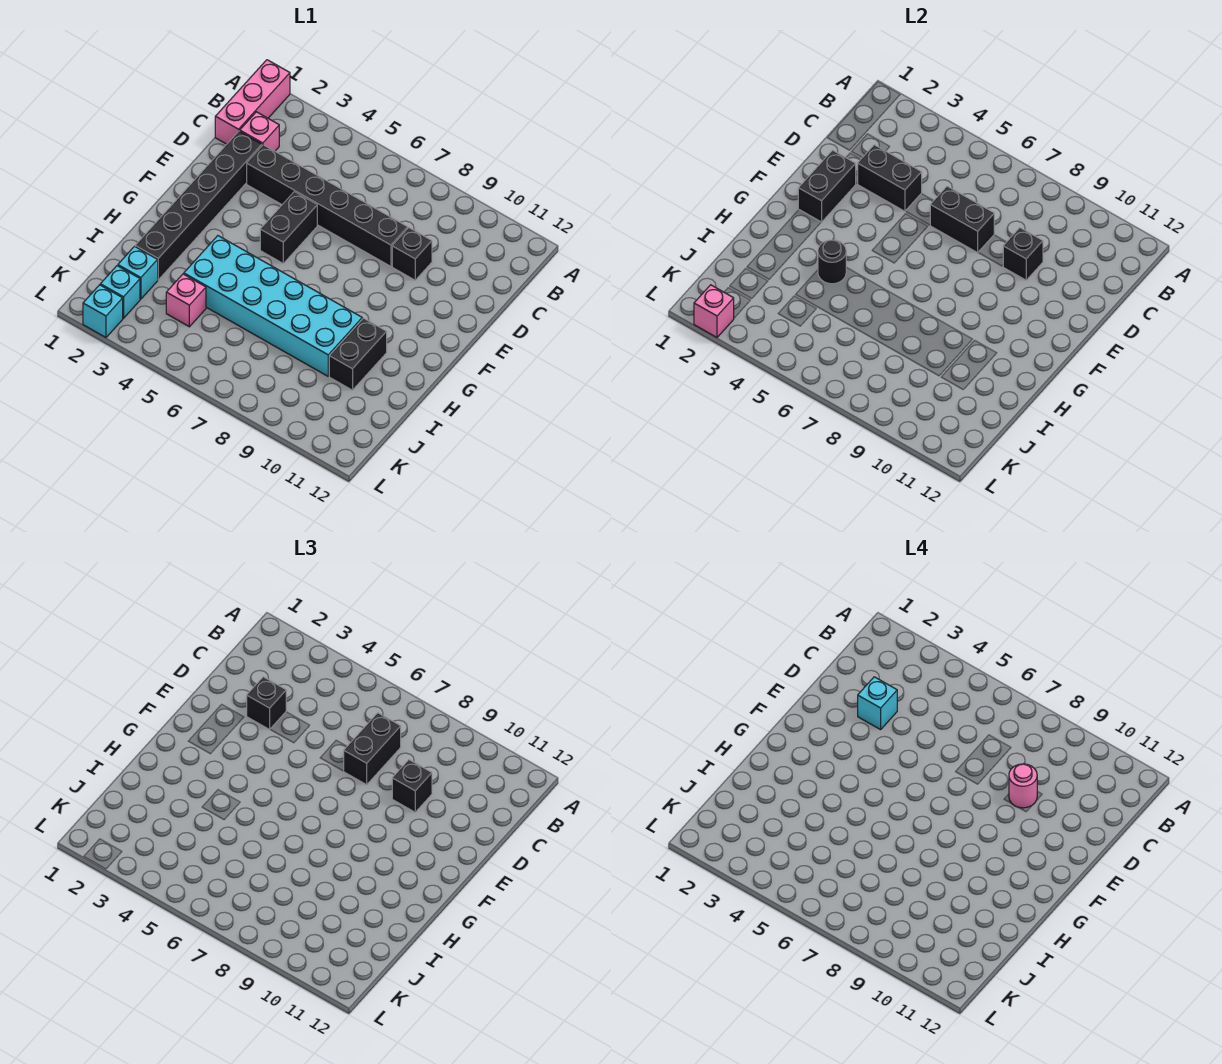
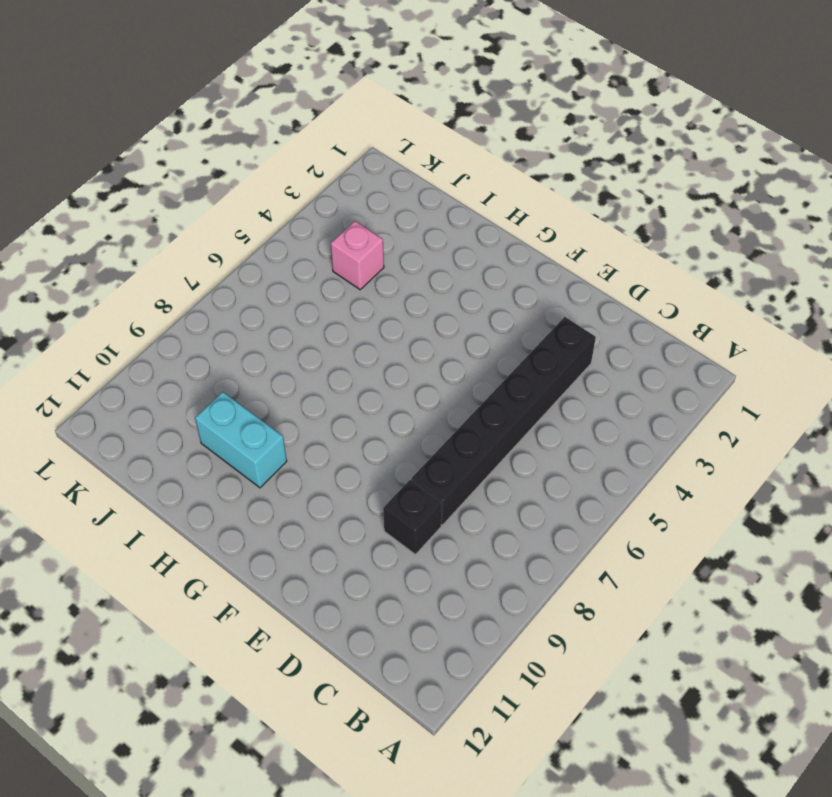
cyan 1x2 brick [195,392,287,488] -> black 1x2 brick [329,318,387,390]
none -> pink 1x3 brick [215,60,290,144]
none -> pink 1x1 brick [240,112,279,151]
none -> black 1x6 brick [135,131,262,280]

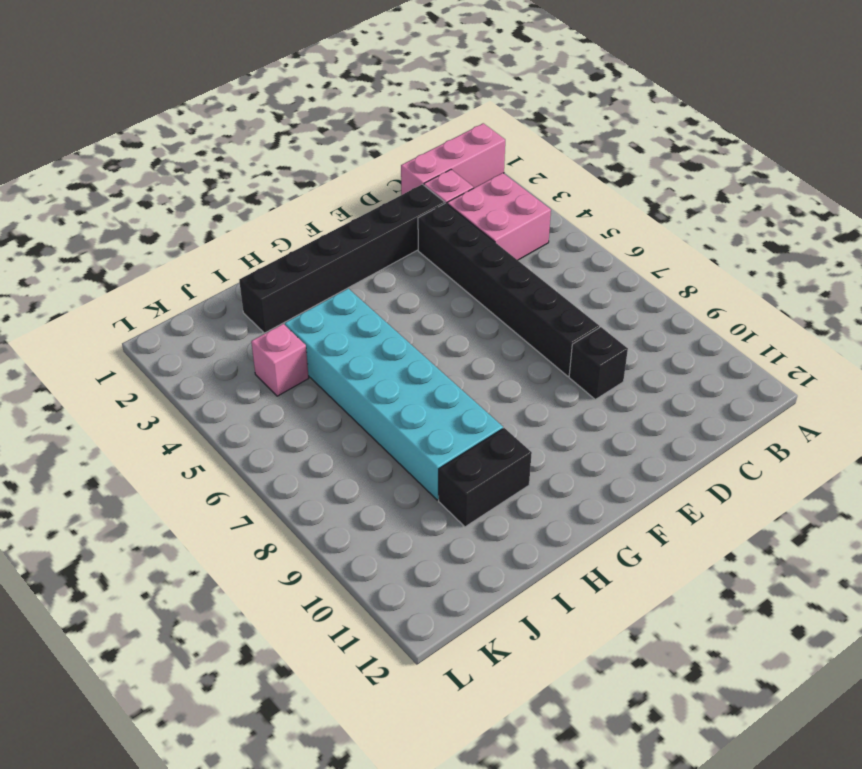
pink 2x2 brick [447,173,551,260] -> none
none -> black 1x2 brick [260,192,317,263]
none -> cyan 1x1 brick [118,246,158,299]
none -> cyan 1x1 brick [100,266,140,318]

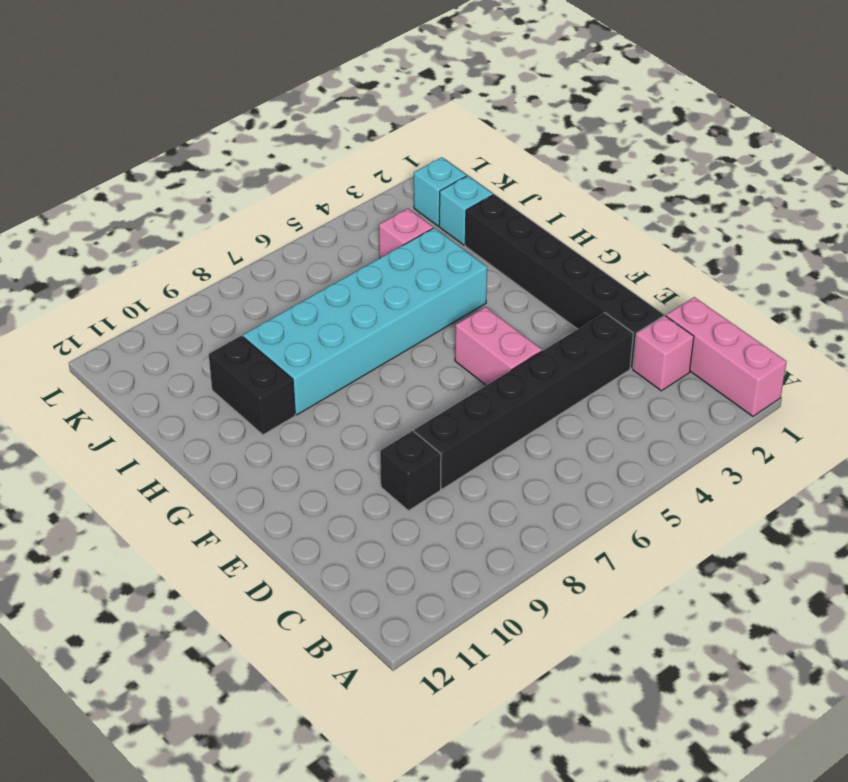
pink 1x2 brick [455,307,542,385] -> black 1x2 brick [260,192,317,263]
none -> cyan 1x1 brick [83,285,123,337]
none -> black 1x2 brick [858,145,922,211]
none -> black 1x2 brick [930,186,994,253]

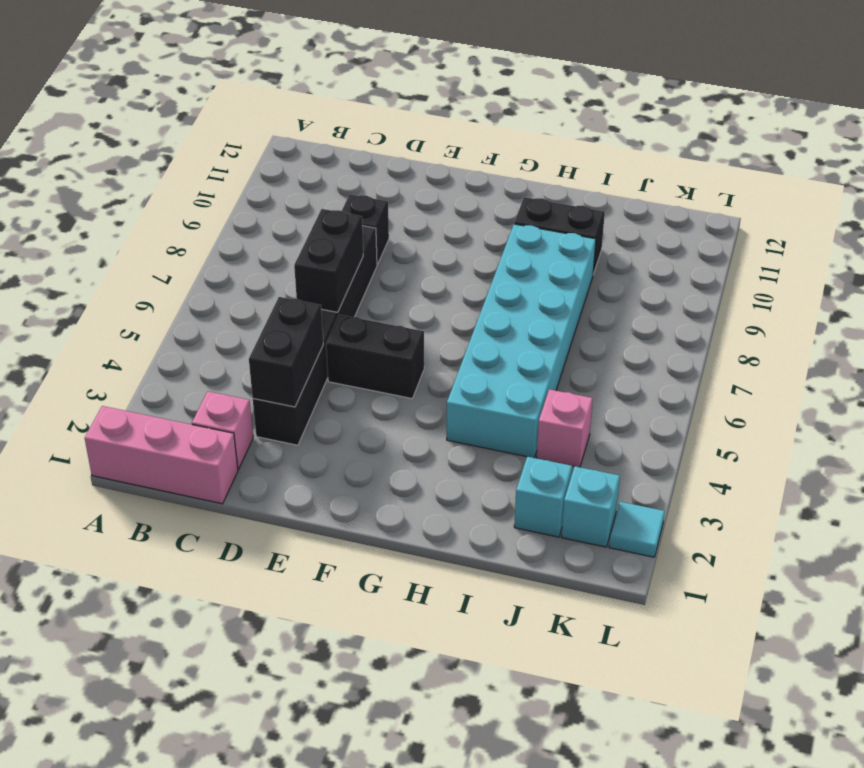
cyan 1x1 tile [609,502,665,557] -> cyan 1x1 brick [83,285,123,337]
none -> black 1x6 brick [135,131,262,280]
none -> black 1x1 brick [1003,228,1043,280]
none -> black 1x2 brick [798,150,856,222]

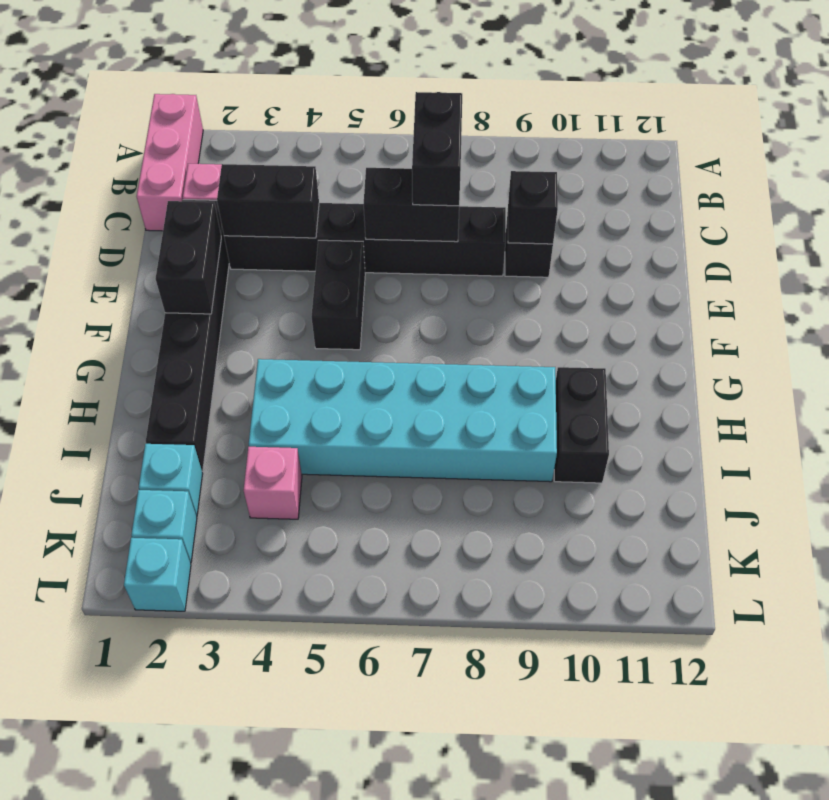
none -> black 1x1 round brick [818,240,846,284]
none -> pink 1x1 brick [694,285,734,337]
none -> black 1x1 brick [247,677,286,730]

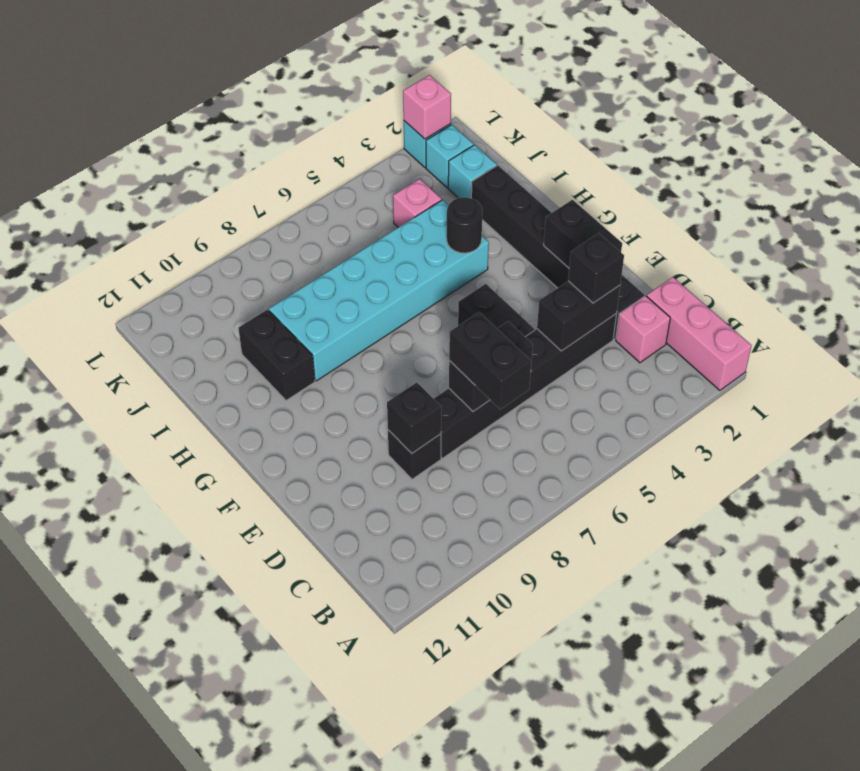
none -> black 1x1 brick [392,760,432,812]
none -> cyan 1x1 brick [858,677,897,730]
none -> pink 1x1 round brick [1009,764,1037,808]

